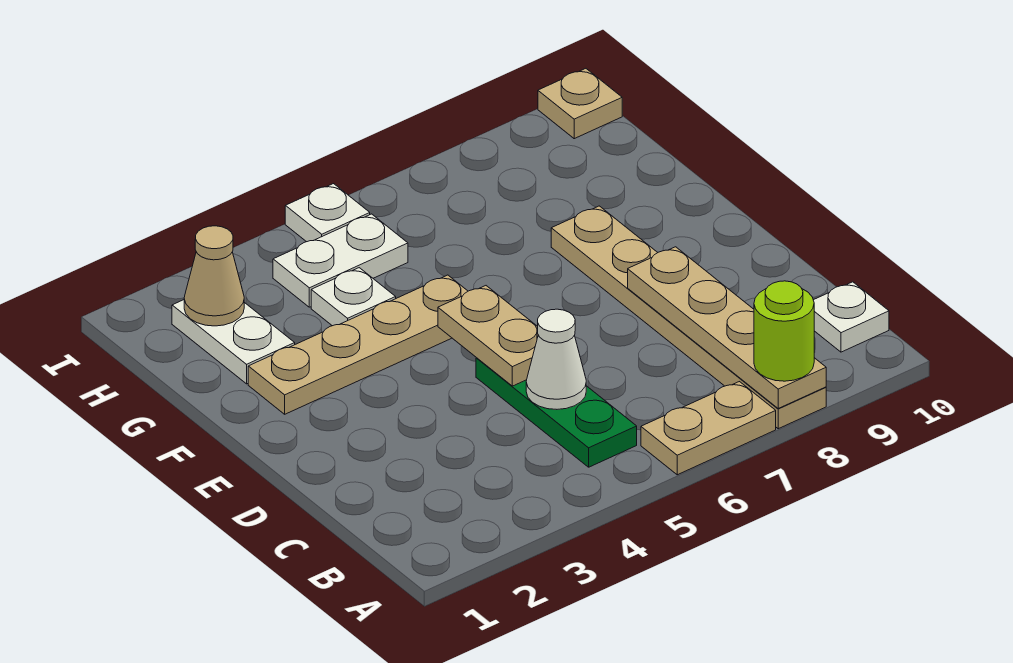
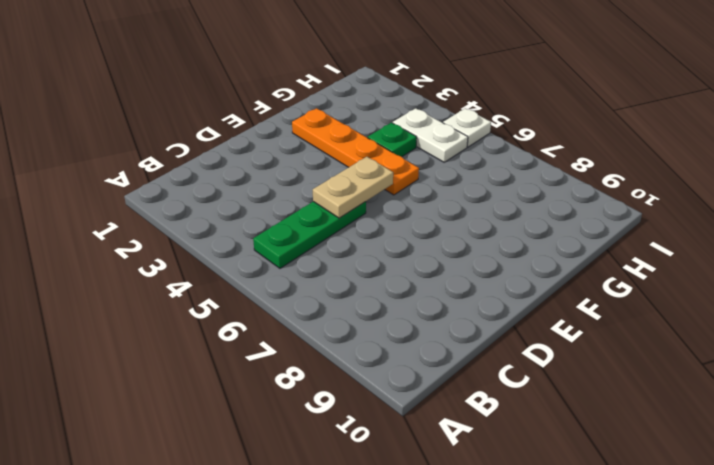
orange 1x4 plate [292,108,419,195] -> tan 1x4 plate [248,275,468,414]
green 1x1 plate [368,123,417,157] -> white 1x1 plate [311,268,396,326]
none -> tan 1x2 plate [641,382,776,475]
none -> tan 1x6 plate [551,206,826,429]
none -> white 1x1 plate [813,282,889,352]

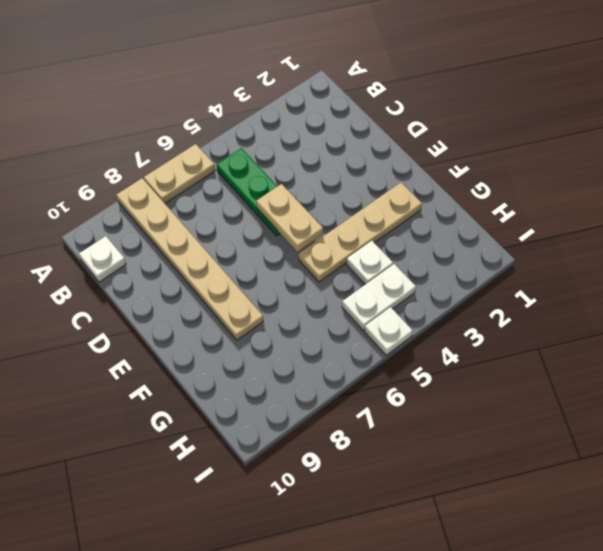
none -> white 1x2 plate [172,300,295,384]
none -> tan 1x1 plate [538,69,622,139]
none -> tan 1x4 plate [628,247,826,408]

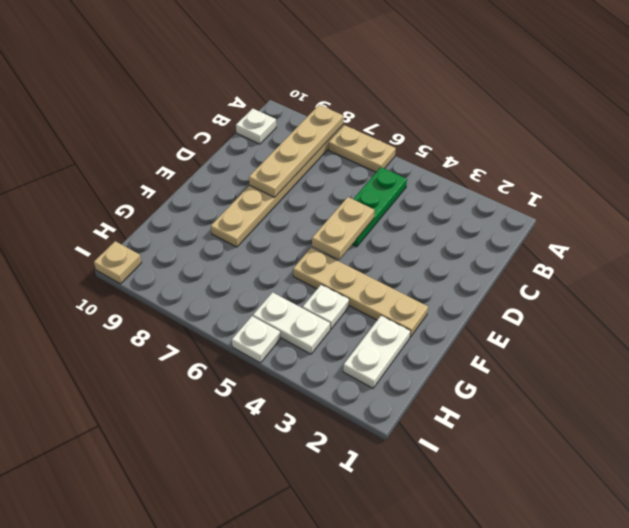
none -> white 1x1 cone [526,309,586,409]
none -> tan 1x1 cone [184,226,244,326]
none -> lime 1x1 round brick [754,281,814,381]

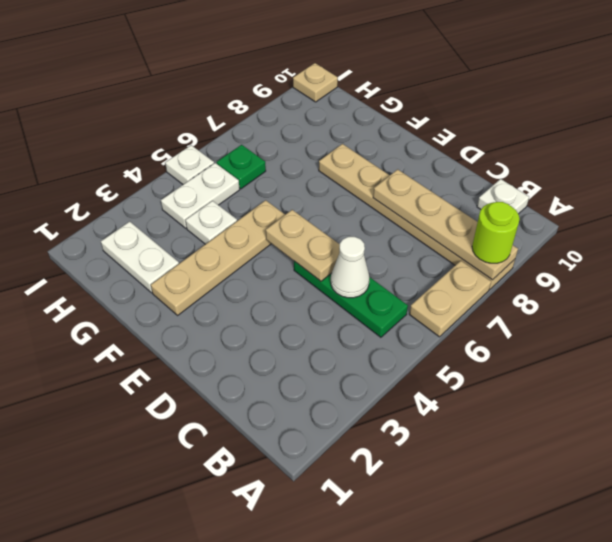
green 1x1 plate [217,145,266,189] -> none
none -> tan 1x1 cone [184,226,244,326]

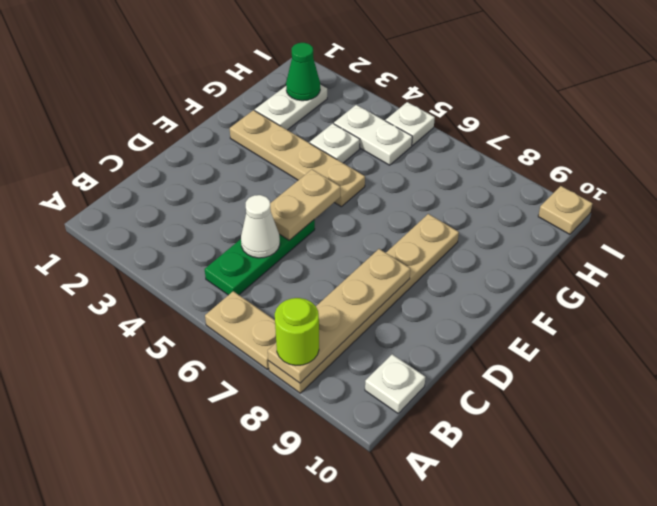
green 1x1 cone [286,43,320,101] -> tan 1x1 cone [184,226,244,326]

